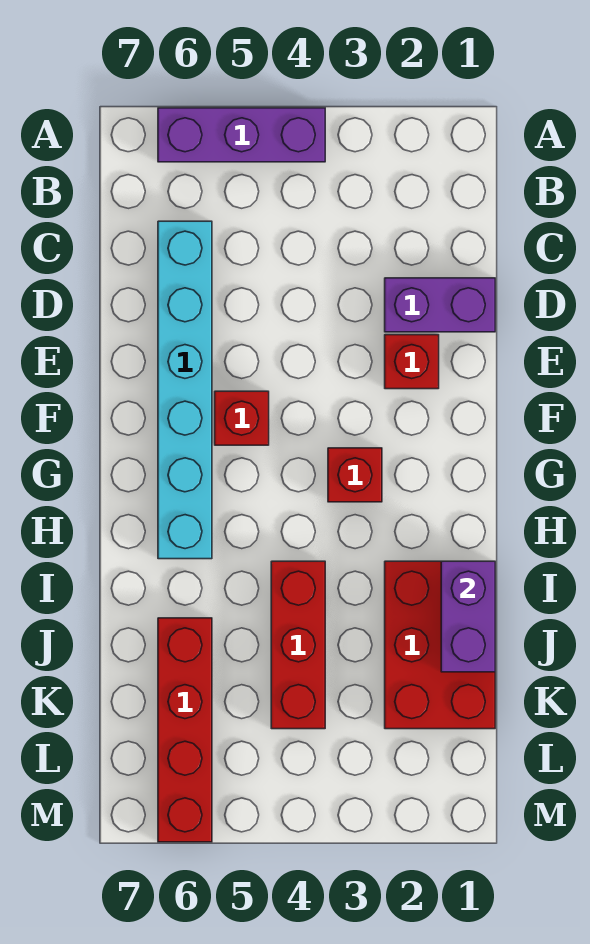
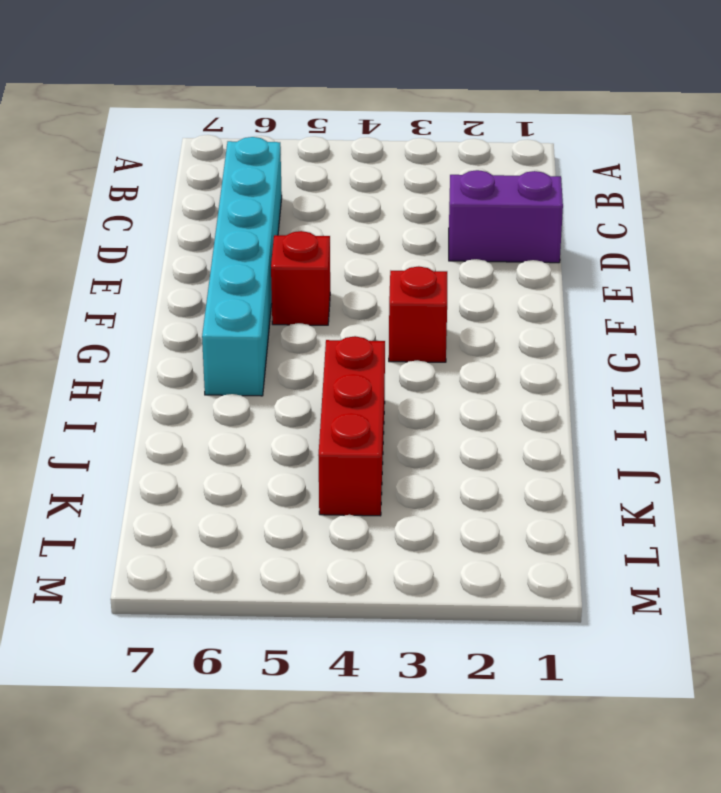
none -> purple 1x3 brick [158,108,325,162]
none -> red 1x1 brick [385,335,439,389]

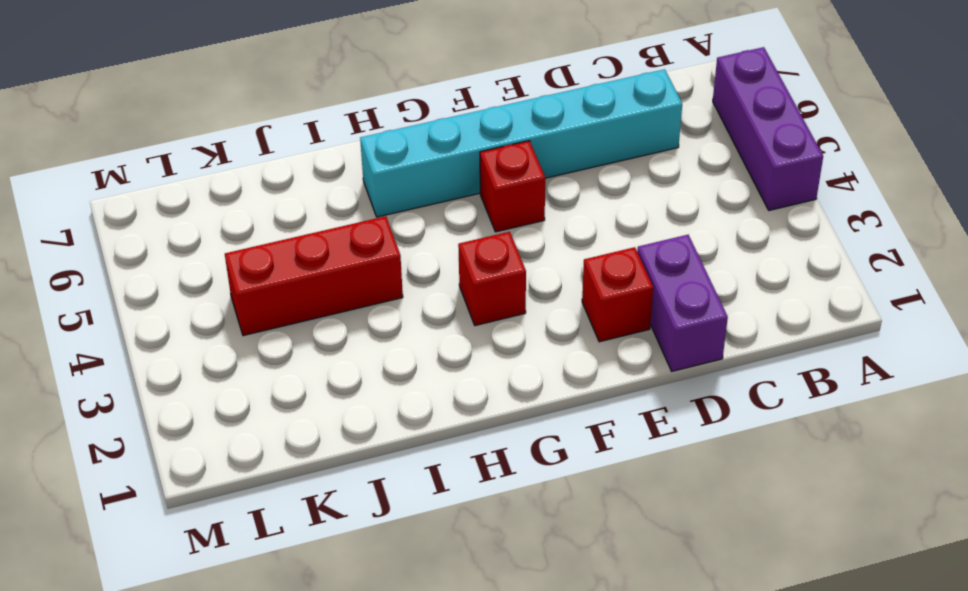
none -> red 2x3 brick [385,561,495,729]
none -> red 1x4 brick [158,618,212,842]

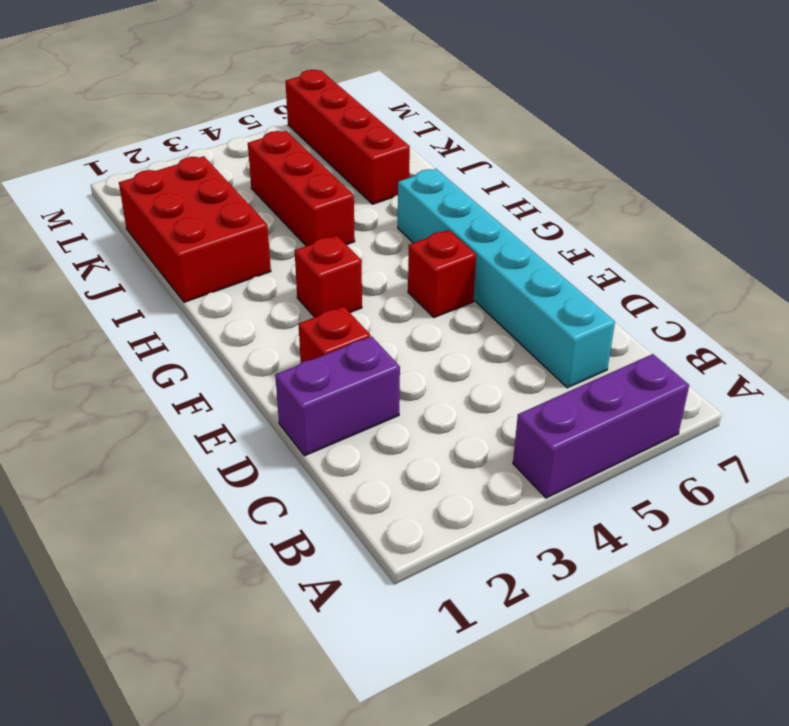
none -> purple 1x2 brick [441,561,495,672]

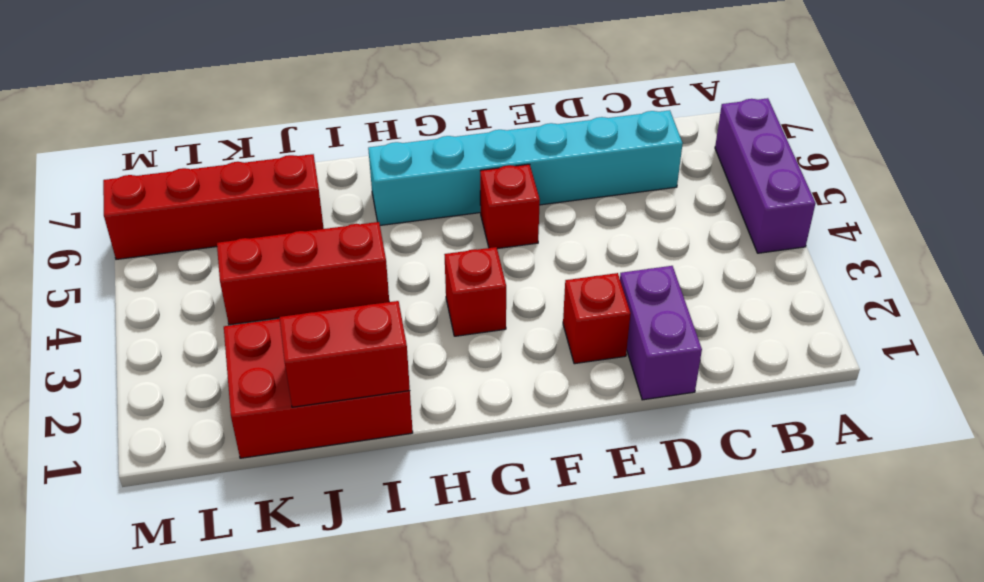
red 1x2 brick [279,301,410,407] -> purple 1x2 brick [441,561,495,672]

